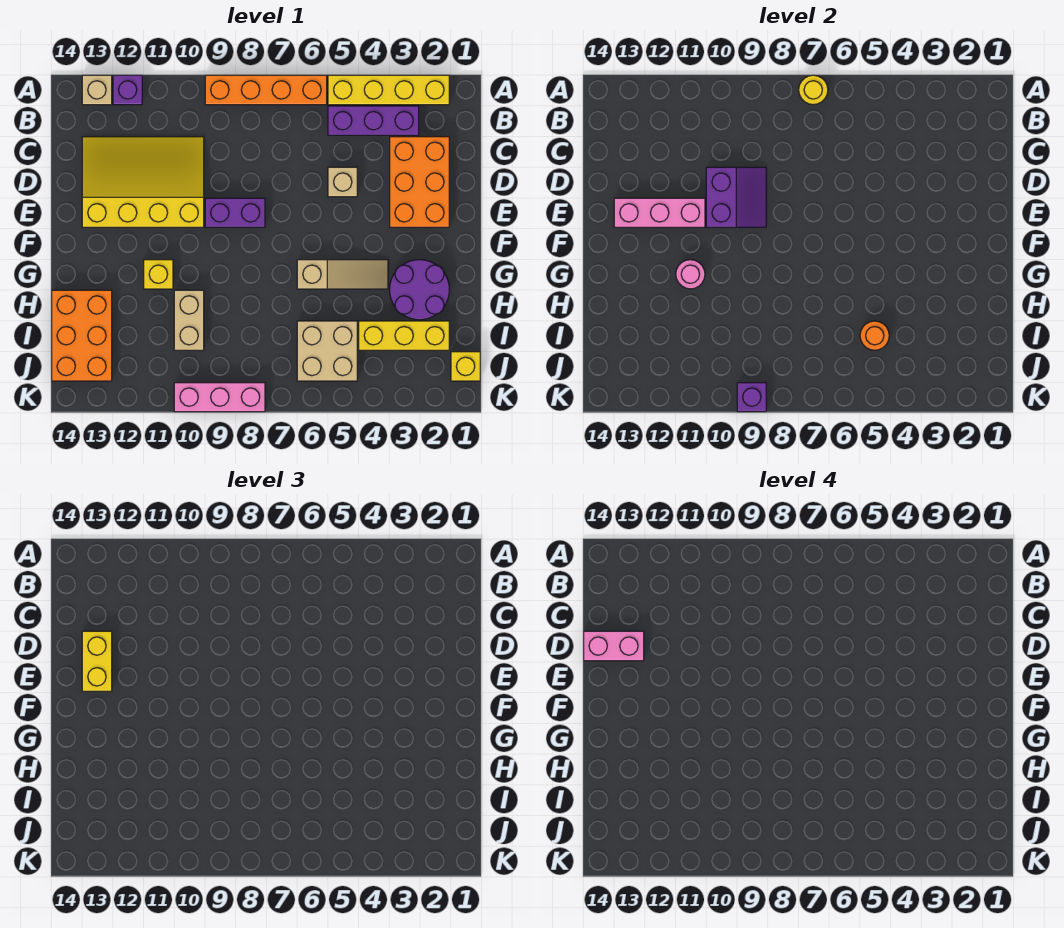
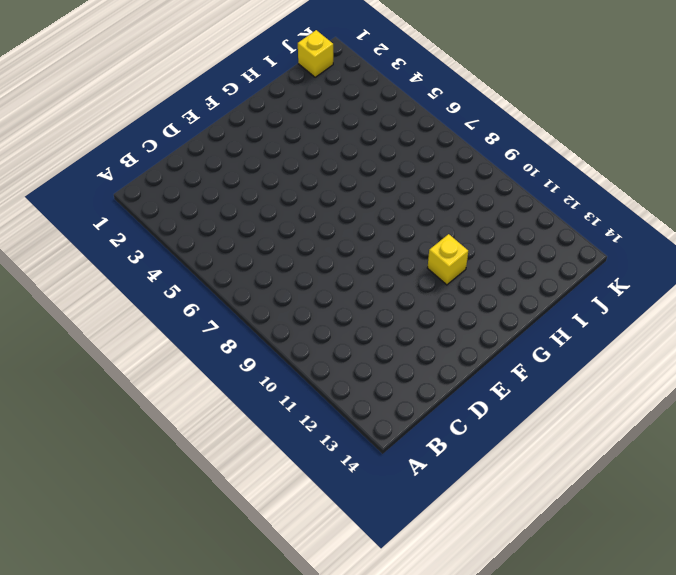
none -> yellow 1x4 brick [328,75,449,105]
none -> orange 1x4 brick [205,75,327,105]
none -> purple 1x1 brick [113,75,142,105]

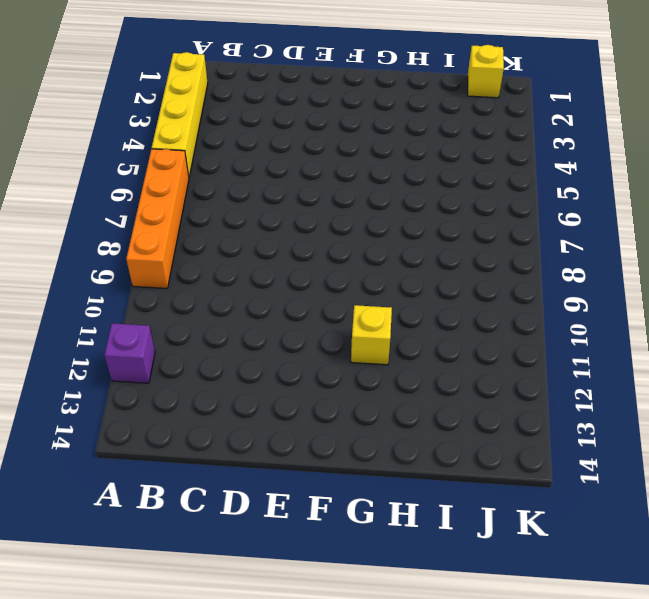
none -> tan 1x1 brick [82,75,112,105]
none -> purple 1x3 brick [328,106,419,135]
none -> orange 2x3 brick [390,137,449,227]

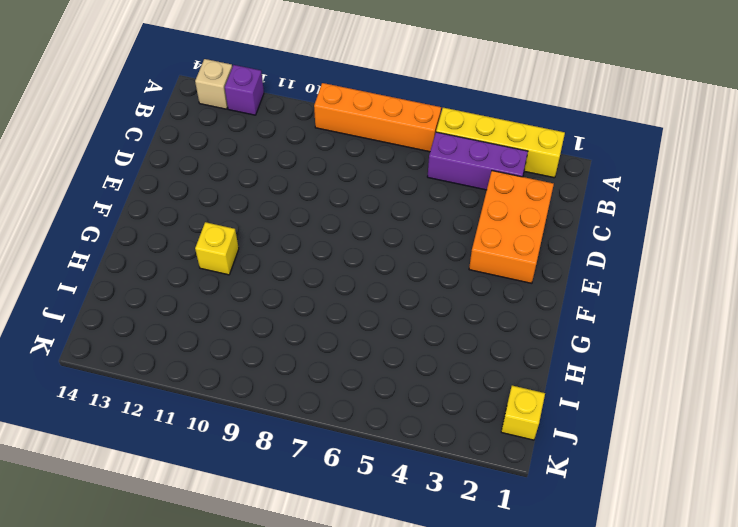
none -> yellow 3x4 slope [82,137,204,227]
none -> tan 1x1 brick [328,167,357,197]
none -> purple 1x2 brick [205,198,265,227]

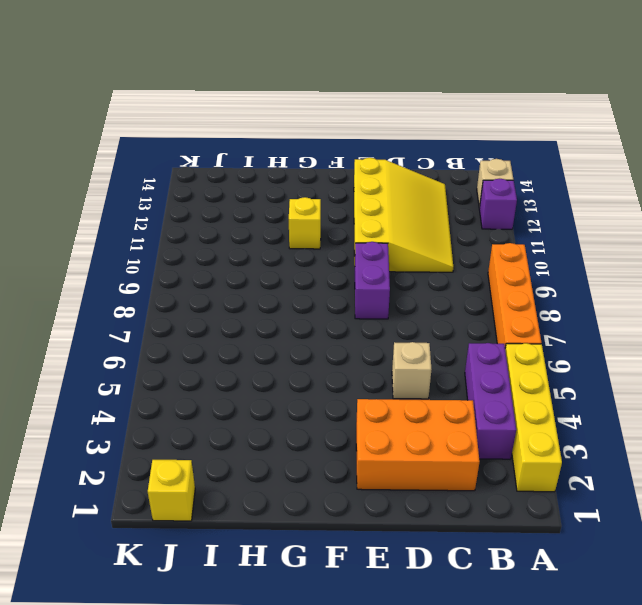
none -> purple 2x2 round brick [390,260,449,320]
none -> tan 1x3 slope [297,260,388,289]
none -> tan 1x2 brick [174,290,204,350]

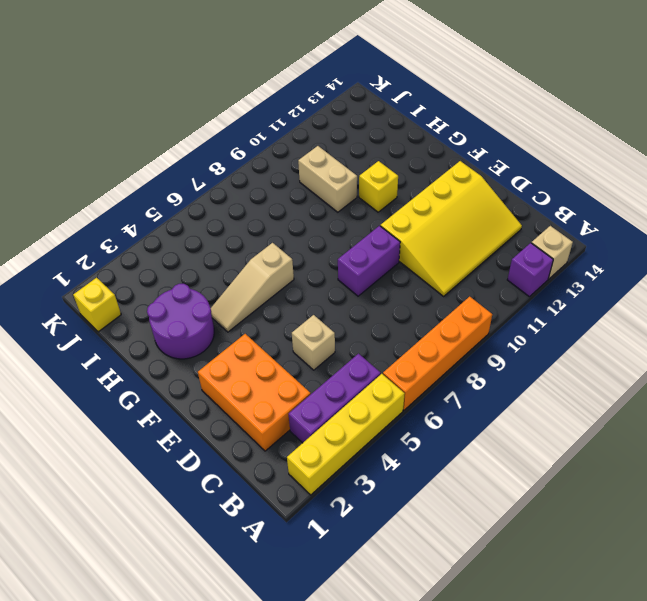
none -> orange 2x3 brick [52,290,112,381]
none -> yellow 1x3 brick [359,321,449,350]
none -> tan 2x2 brick [297,321,357,381]

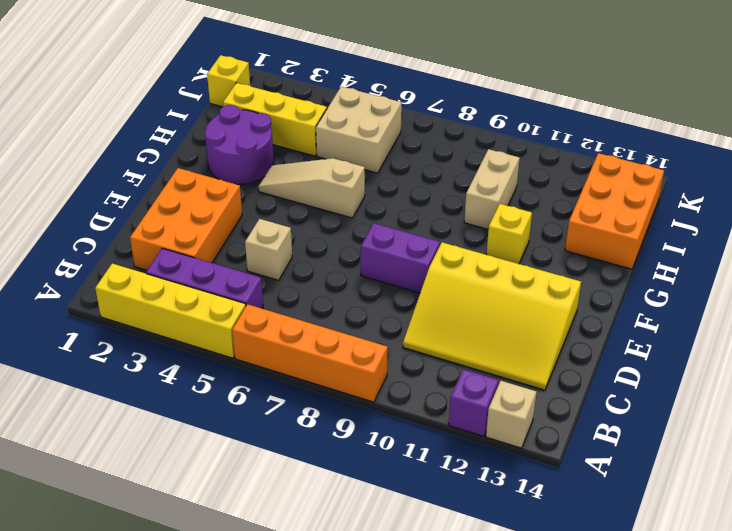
none -> pink 1x3 brick [174,383,265,412]
none -> yellow 1x1 round brick [799,75,828,105]
none -> purple 2x2 slope [706,167,766,227]

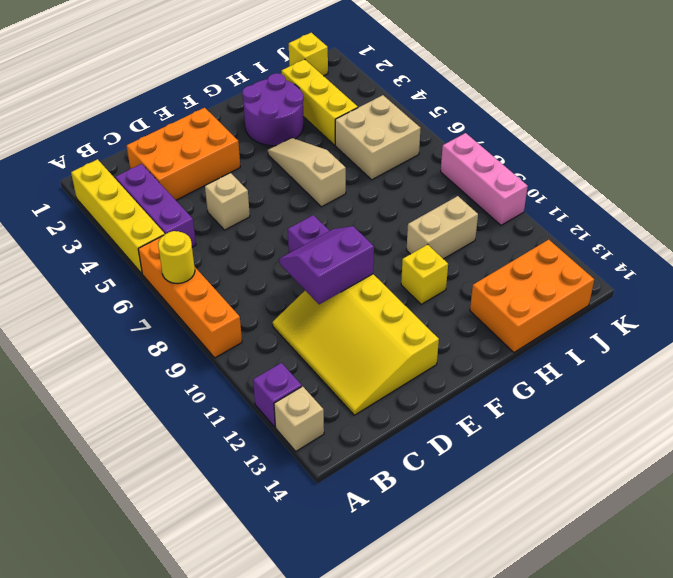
none -> pink 1x3 brick [614,198,705,227]
none -> pink 1x1 round brick [676,260,705,289]
none -> orange 1x1 round brick [860,321,889,350]

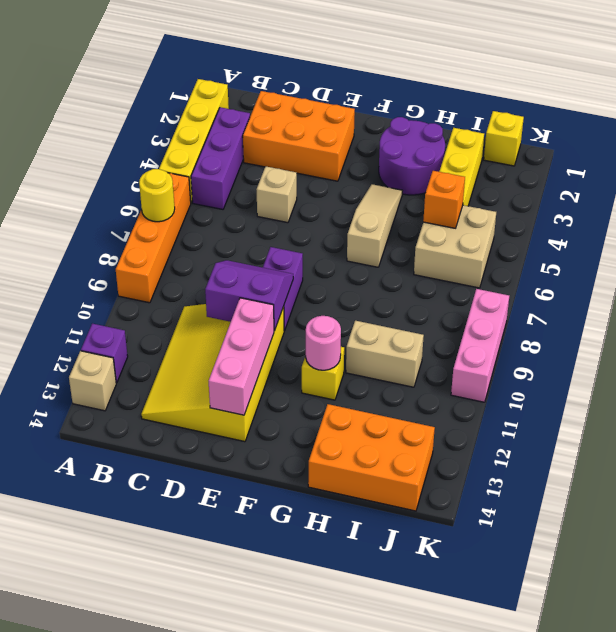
orange 1x1 brick [423,171,465,228] -> orange 1x1 round brick [860,321,889,350]
none -> purple 1x1 brick [737,383,766,412]
none -> yellow 1x2 brick [82,631,112,691]
none -> pink 1x2 brick [584,631,644,661]

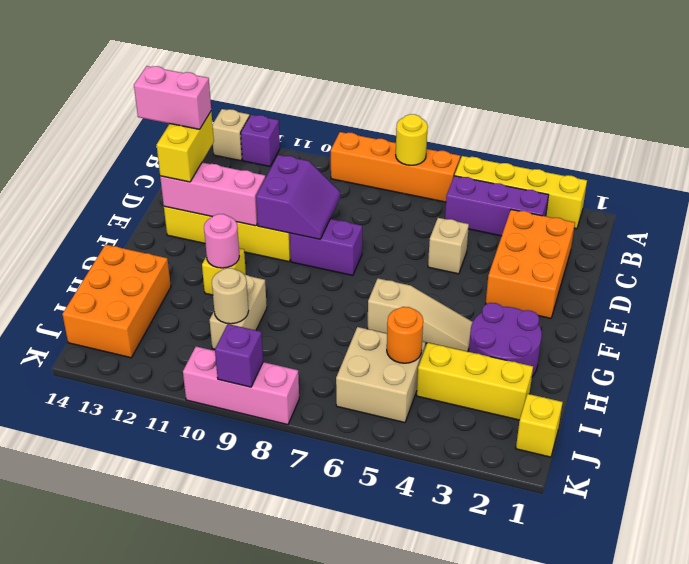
tan 1x1 round brick [212,268,249,324] -> none

